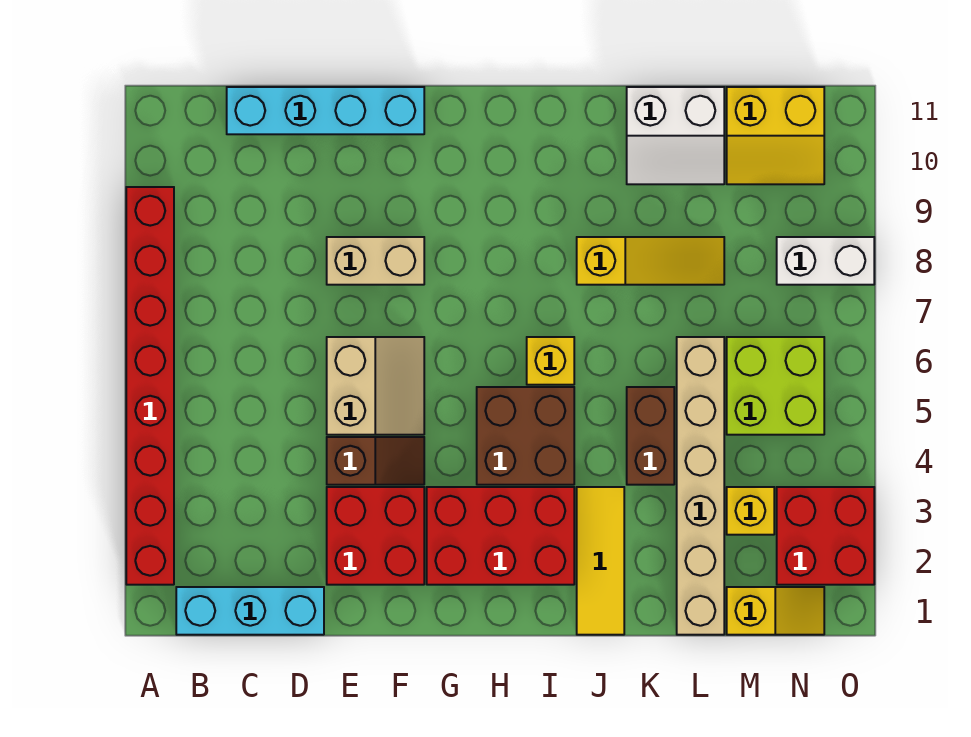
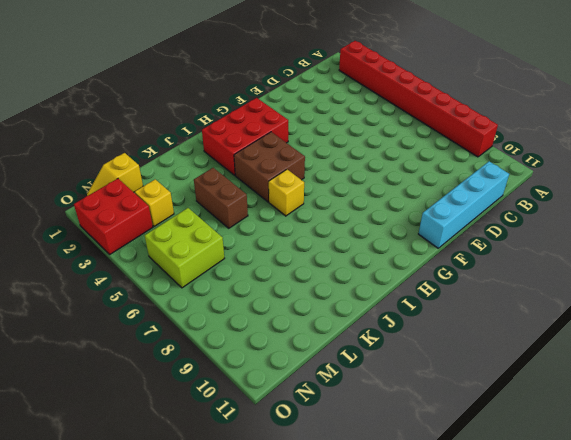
none -> cyan 1x3 brick [176,587,324,635]
none -> red 2x2 brick [327,487,424,585]
none -> brown 1x2 slope [327,437,424,485]

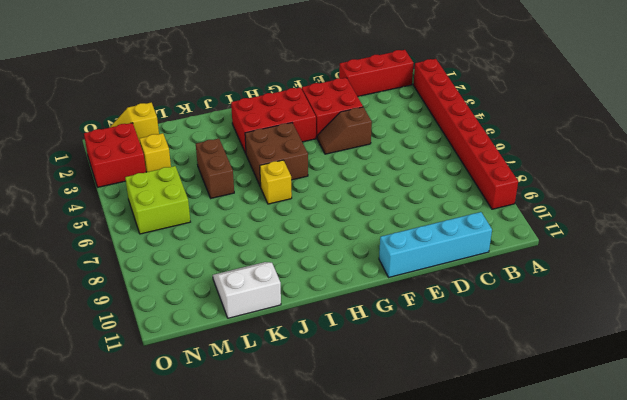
red 1x3 brick [339,50,413,97] -> cyan 1x3 brick [176,587,324,635]
none -> tan 2x2 slope [327,337,424,435]
none -> tan 1x2 brick [327,237,424,285]
none -> yellow 1x3 tile [577,487,624,635]

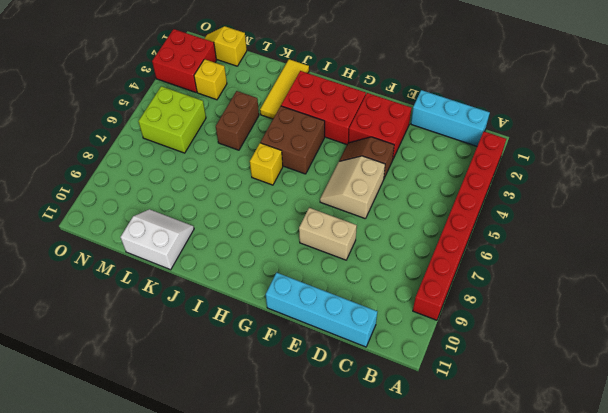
none -> yellow 1x3 slope [577,237,724,285]
none -> tan 1x6 brick [677,337,724,635]
none -> yellow 2x2 slope [727,87,824,184]

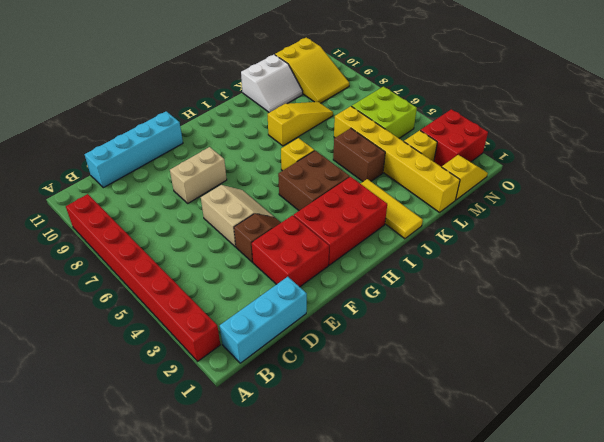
yellow 1x6 brick [334,106,460,212] -> tan 1x6 brick [677,337,724,635]
yellow 2x3 slope [275,38,349,103] -> yellow 2x2 slope [727,87,824,184]
none -> white 1x2 brick [777,237,874,285]

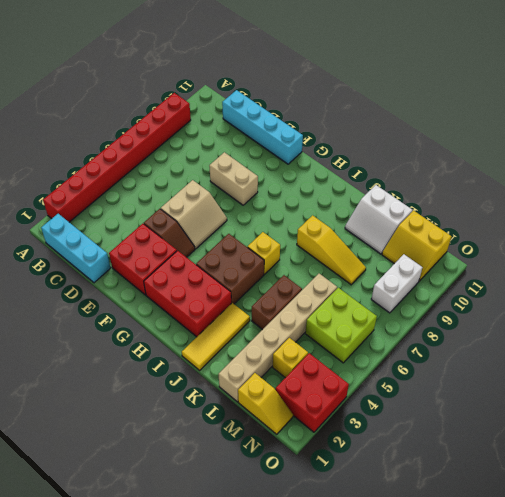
white 1x2 brick [371,254,423,313] -> white 1x2 brick turned to [777,237,874,285]

